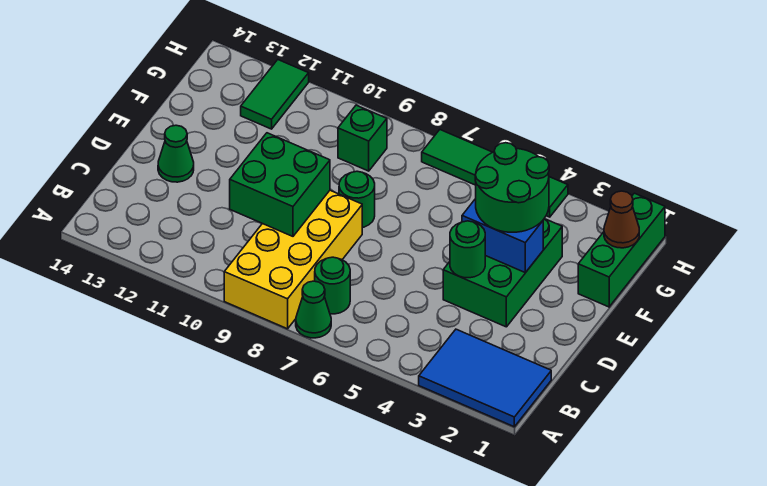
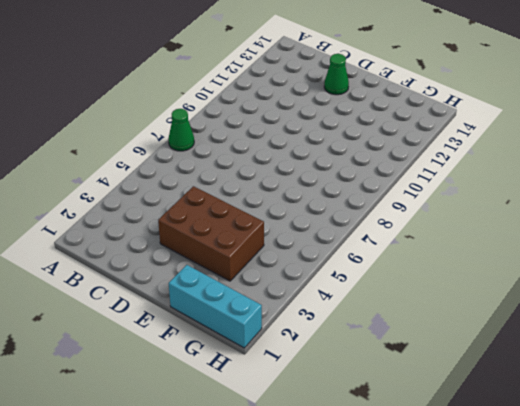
brown 2x3 brick [158,186,264,281] -> green 2x3 brick [443,219,562,327]
cyan 1x3 brick [169,265,262,348] -> green 1x3 brick [578,193,665,307]
none -> blue 2x3 tile [419,329,551,427]
none -> yellow 2x4 brick [224,190,362,329]
none -> green 1x1 round brick [315,257,350,314]

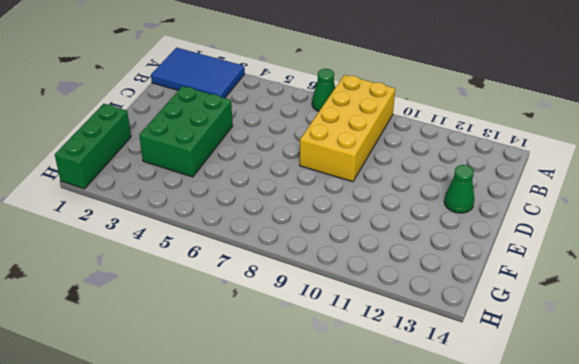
none -> green 1x1 round brick [315,257,350,314]
none -> green 1x1 round brick [339,171,375,228]
none -> green 1x1 brick [338,105,387,171]

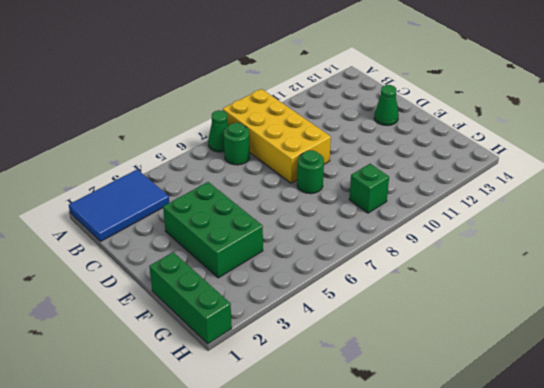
none -> green 1x2 tile [241,60,309,129]
none -> green 1x4 tile [422,130,568,217]
none -> green 2x2 brick [230,133,330,236]

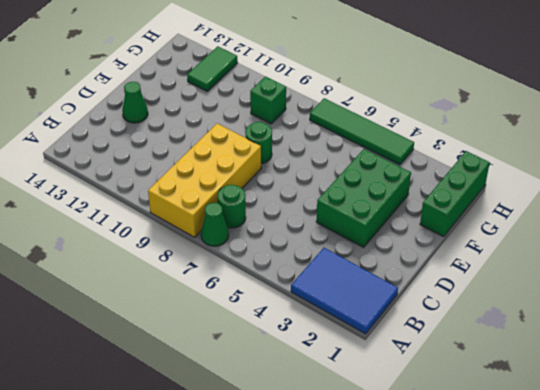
none -> green 2x2 brick [230,133,330,236]
none -> green 1x1 round brick [450,221,485,278]
none -> blue 1x2 brick [462,199,543,273]

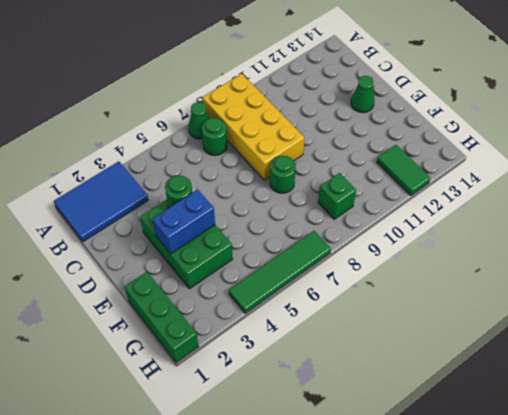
none -> green 2x2 brick [230,133,330,236]
none -> brown 1x1 cone [604,191,639,248]
none -> green 2x2 round brick [475,143,549,232]

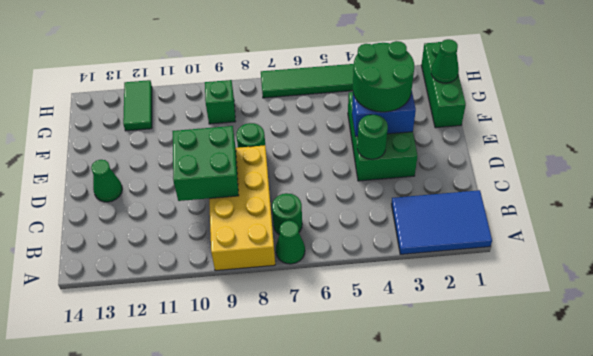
green 1x1 cone [431,39,459,83] -> brown 1x1 cone [604,191,639,248]

